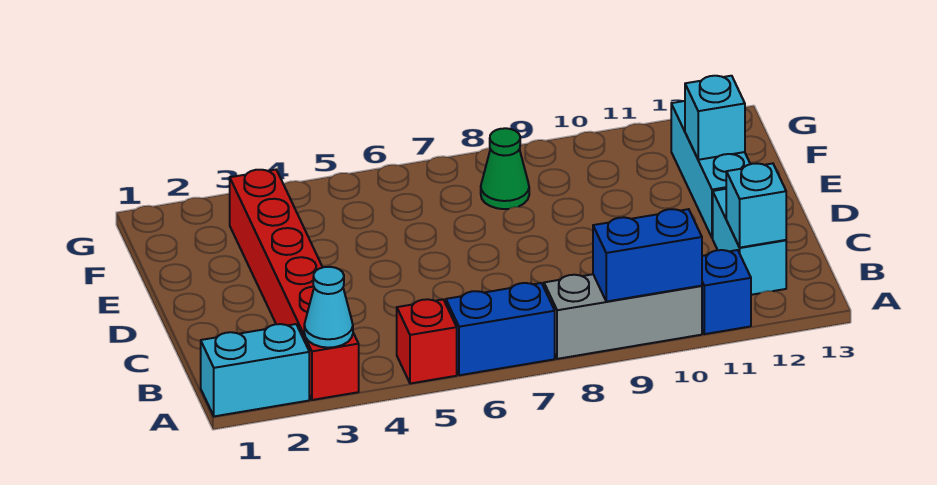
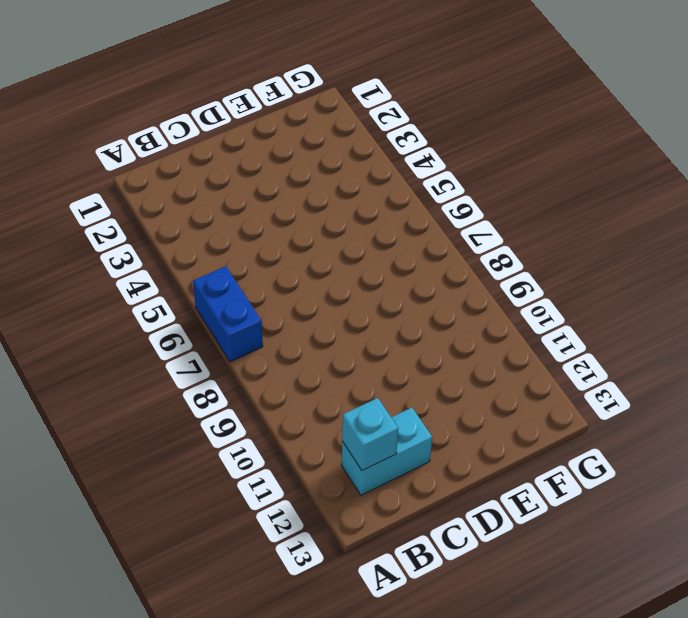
none -> cyan 1x2 brick [201,324,309,416]
none -> red 1x6 brick [230,170,359,400]
none -> red 1x1 brick [397,299,457,384]

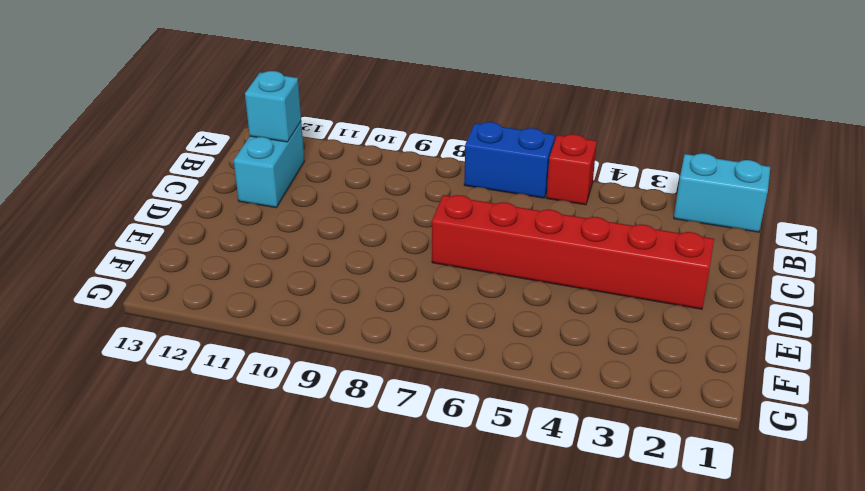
red 1x6 brick [432,195,714,309] -> red 1x6 brick turned to [230,170,359,400]
none -> grey 1x3 brick [544,274,702,359]
none -> blue 1x1 brick [702,250,751,334]
none -> cyan 1x3 brick [671,101,750,238]

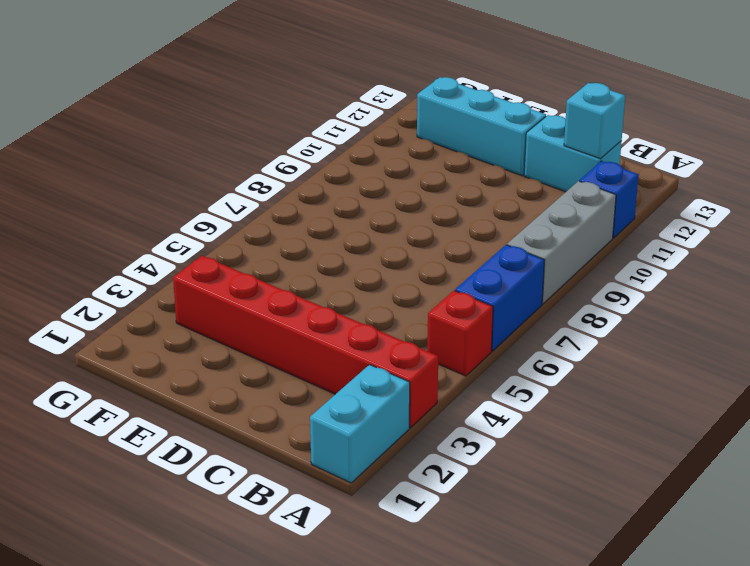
none -> green 1x1 cone [481,128,529,209]
none -> cyan 1x1 cone [304,267,353,348]
none -> blue 1x2 brick [593,209,702,302]

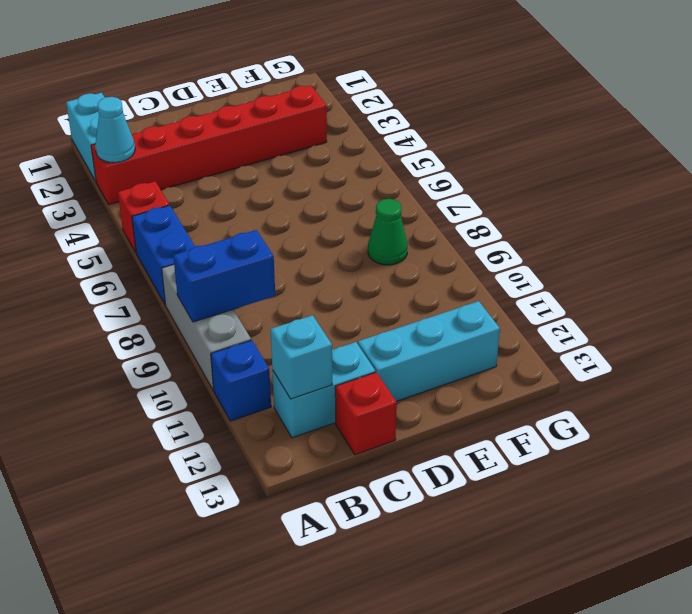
blue 1x2 brick [173,230,275,322] -> blue 1x2 brick turned to [593,209,702,302]
red 1x1 brick [335,372,397,455] -> none
none -> cyan 1x1 brick [685,76,745,160]

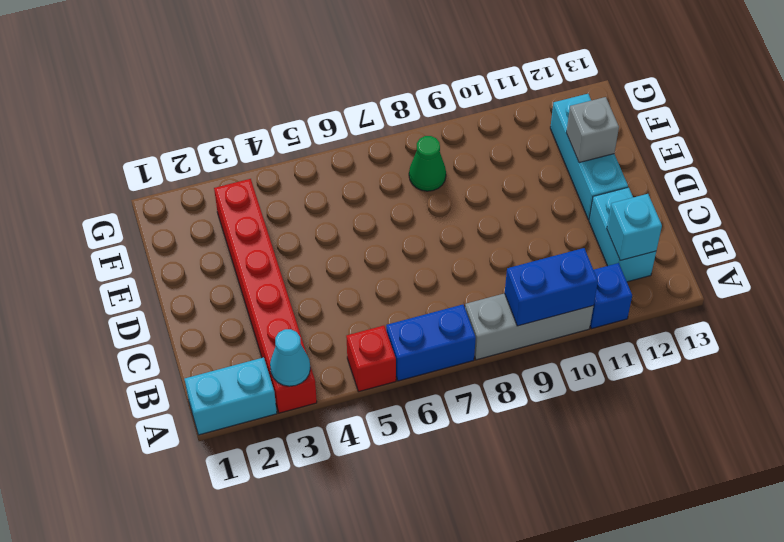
grey 1x1 brick [566,97,619,163] -> cyan 1x1 brick [685,76,745,160]

